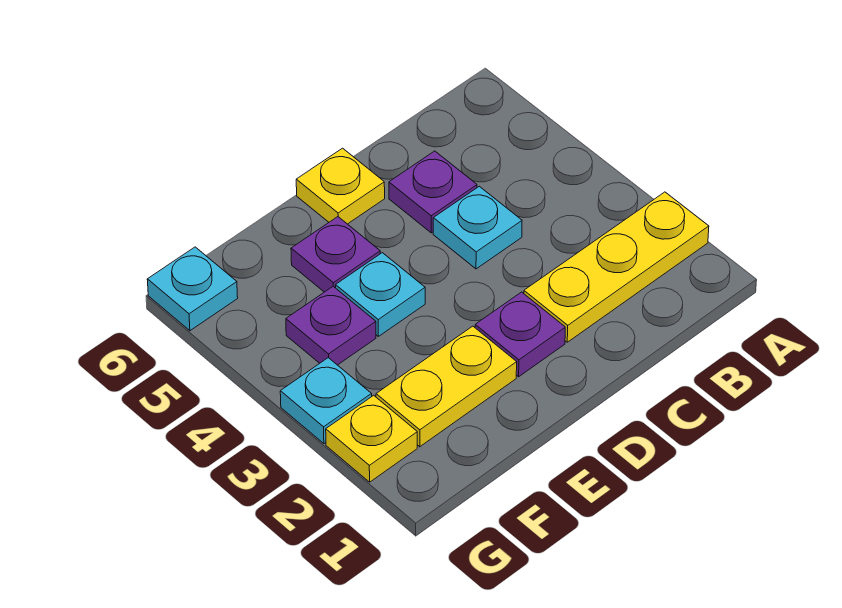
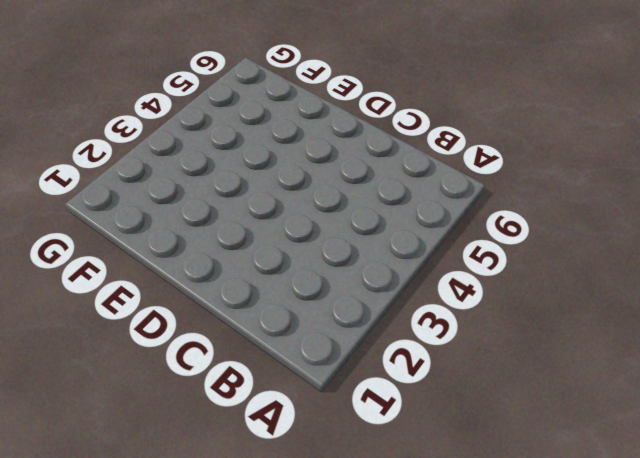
none -> yellow 1x3 plate [524,192,709,342]
none -> cyan 1x1 plate [433,186,522,269]
none -> purple 1x1 plate [389,151,477,233]

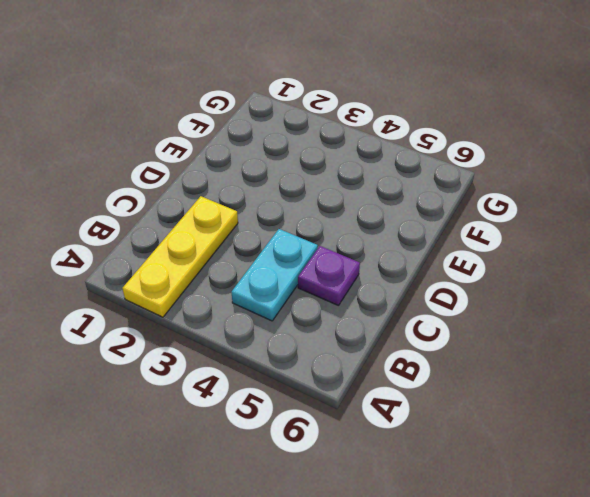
cyan 1x2 plate [232,229,318,321] -> cyan 1x1 plate [433,186,522,269]
none -> purple 1x1 plate [475,292,565,377]
none -> yellow 1x1 plate [296,148,385,224]
none -> yellow 1x2 plate [376,326,517,447]

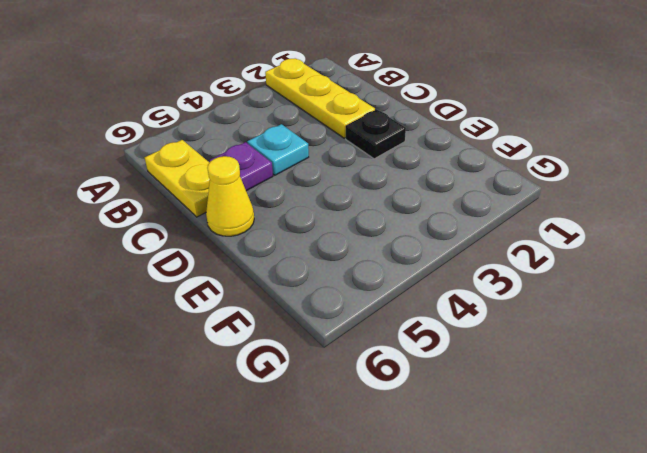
yellow 1x2 plate [145,140,210,217] -> yellow 1x2 plate moved to [376,326,517,447]
black 1x1 plate [346,109,406,159] -> purple 1x1 plate [475,292,565,377]
yellow 1x1 cone [206,156,254,236] -> yellow 1x1 plate [296,148,385,224]
none -> cyan 1x1 plate [336,253,425,336]
none -> purple 1x1 plate [291,217,380,292]
none -> purple 1x1 plate [286,286,376,365]

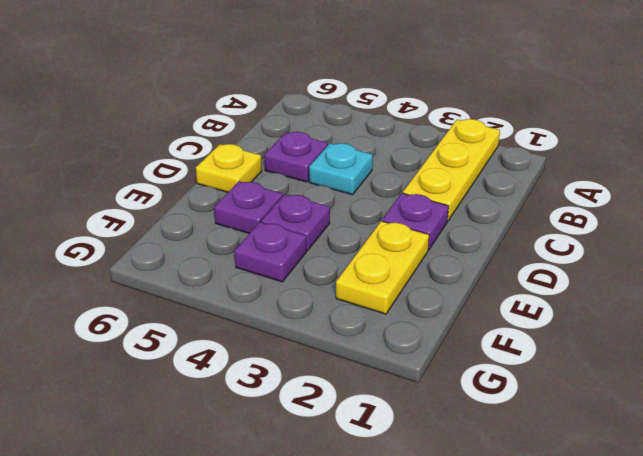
purple 1x1 plate [261,194,330,251] -> cyan 1x1 plate [336,253,425,336]
none -> yellow 1x1 plate [326,395,417,482]
none -> cyan 1x1 plate [280,358,372,444]
none -> cyan 1x1 plate [147,247,238,331]

